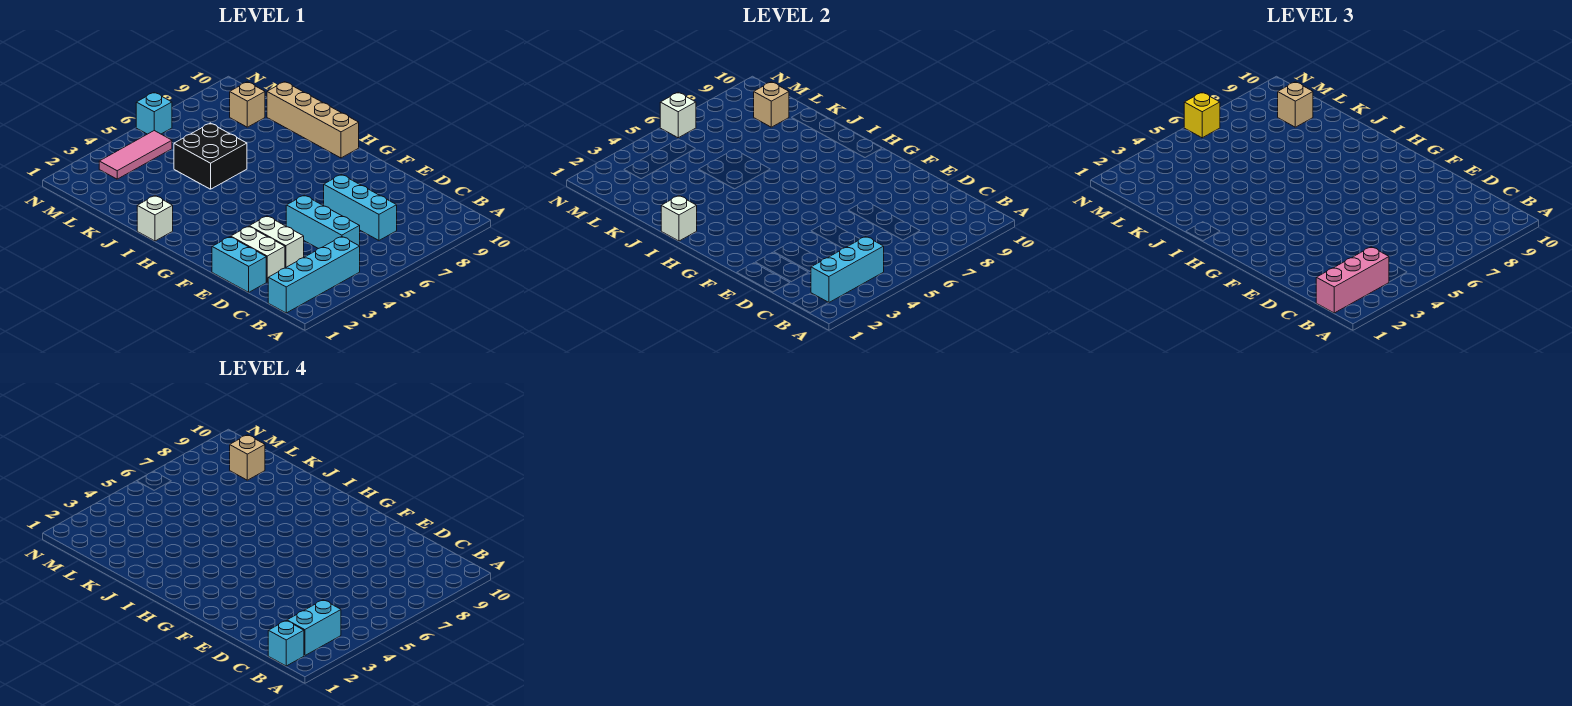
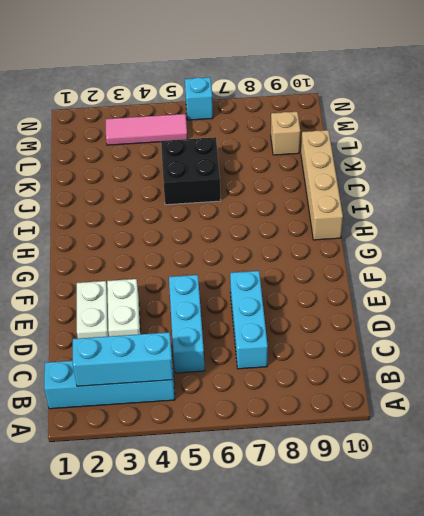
none -> cyan 1x2 brick [212,237,266,292]
none -> white 1x1 brick [137,196,173,241]
none -> white 1x1 brick [661,196,697,241]

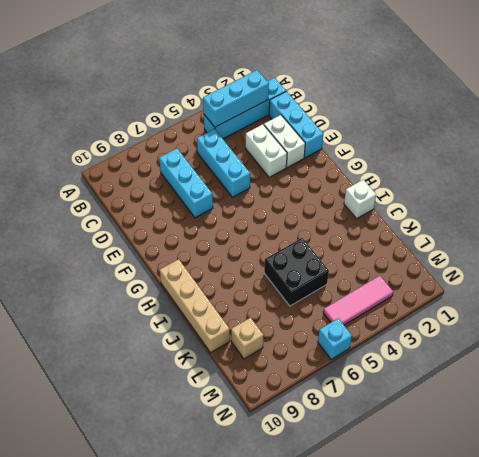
cyan 1x3 brick [269,91,323,158] -> cyan 1x2 brick [212,237,266,292]
none -> white 1x1 brick [661,196,697,241]
none -> tan 1x1 brick [754,82,789,127]
none -> white 1x1 brick [660,92,696,138]

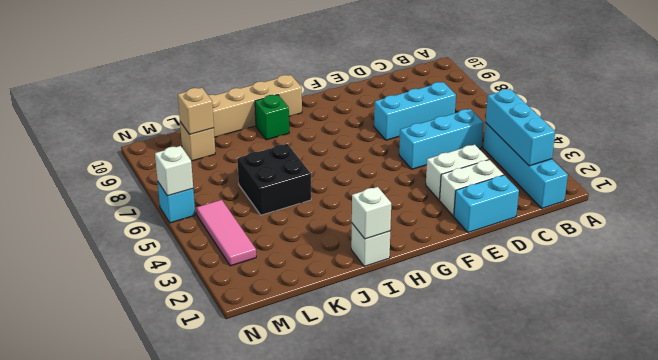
green 1x1 brick [255,95,289,140] -> none
none -> pink 1x3 brick [1316,247,1389,313]
none -> tan 1x1 brick [1278,82,1313,127]
none -> yellow 1x1 brick [1184,92,1220,138]

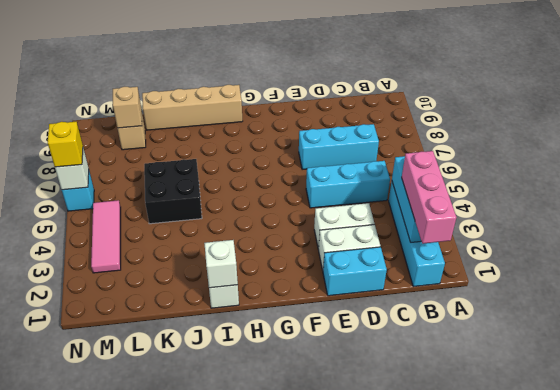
none -> tan 1x1 brick [1278,82,1313,127]
none -> cyan 1x1 brick [268,621,304,666]
none -> cyan 1x2 brick [287,600,341,656]

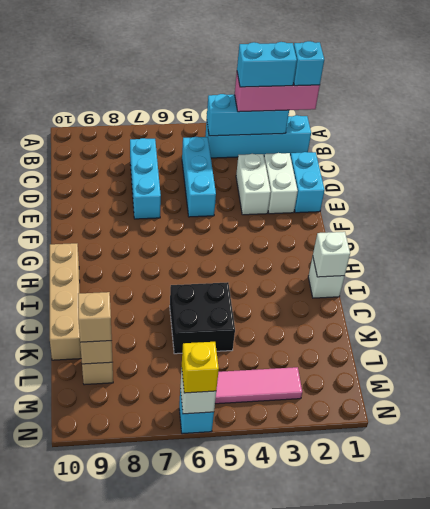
none -> tan 1x1 brick [230,435,265,480]

